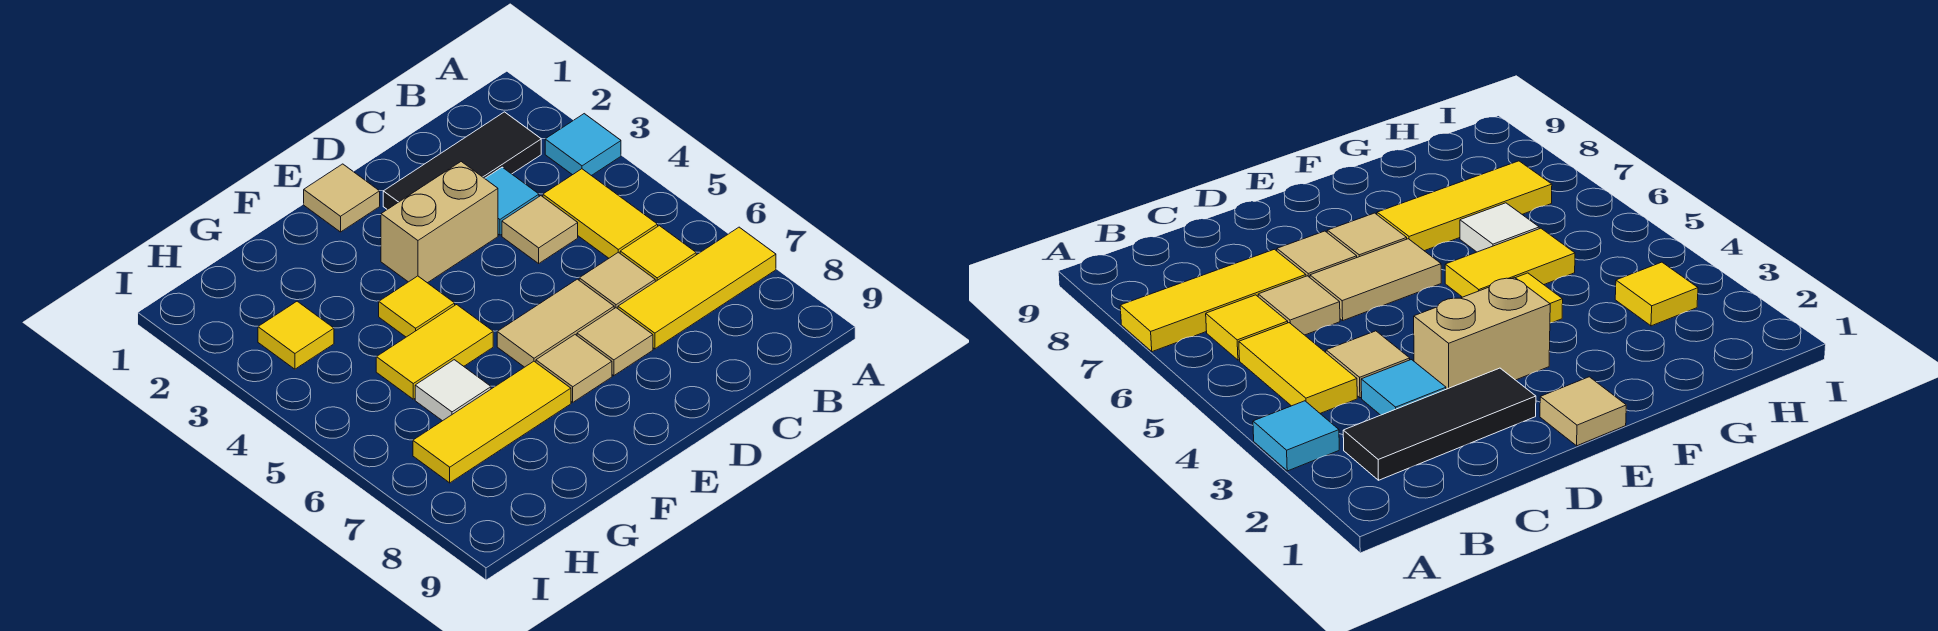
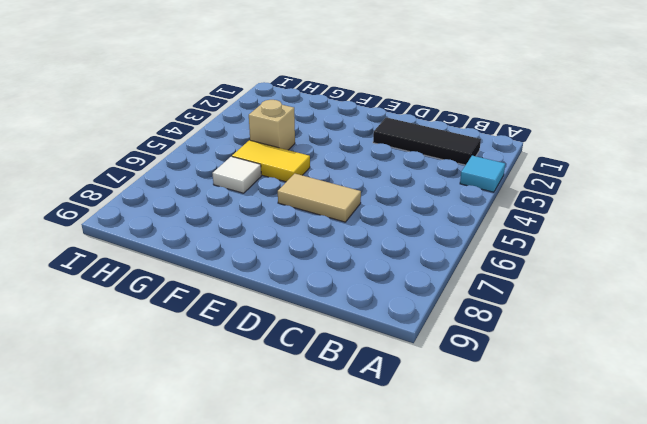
tan 1x1 brick [249,100,295,150] -> none
none -> yellow 1x3 tile [618,227,776,349]
none -> yellow 1x2 tile [543,169,658,258]
none -> yellow 1x1 tile [620,226,696,282]

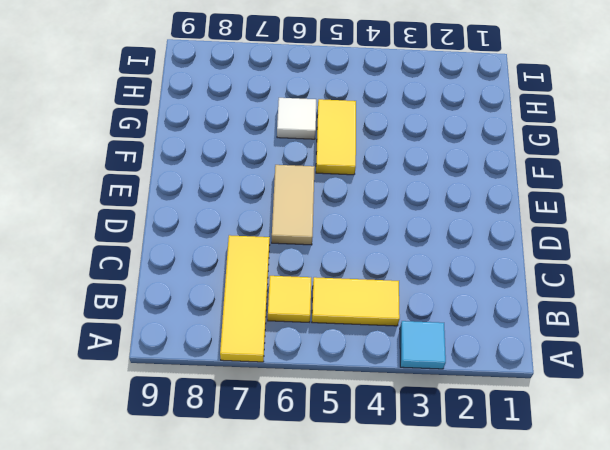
none -> black 1x3 tile [383,112,541,209]
none -> cyan 1x1 tile [485,167,539,235]
none -> tan 1x1 tile [502,196,578,263]

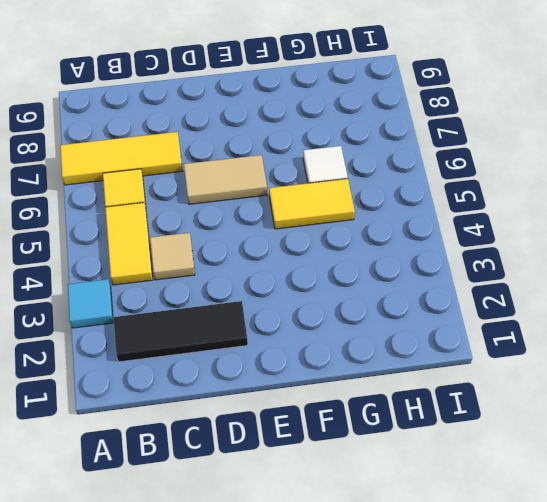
none -> cyan 1x1 tile [485,167,539,235]
none -> tan 1x1 tile [579,252,655,309]
none -> tan 1x2 brick [381,162,498,283]

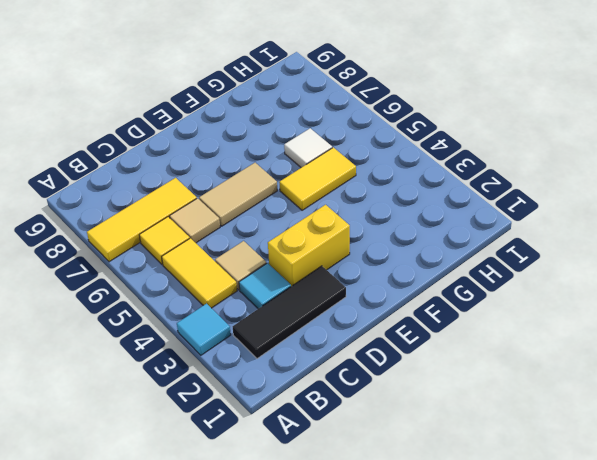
yellow 1x2 brick [268,205,350,286] -> tan 1x2 brick [381,162,498,283]
none -> tan 1x1 tile [577,308,653,376]
none -> tan 1x1 tile [304,164,380,232]
none -> tan 1x1 tile [536,335,612,402]

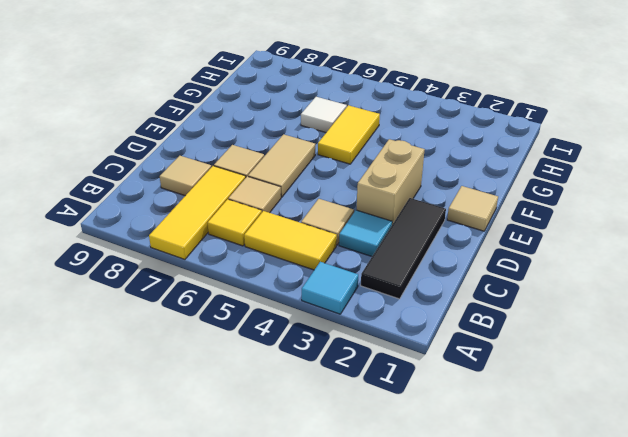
tan 1x1 tile [160,156,211,196] -> tan 1x1 tile moved to [536,335,612,402]
none -> yellow 1x1 tile [379,276,455,337]
none -> yellow 1x3 tile [413,361,571,483]
none -> yellow 1x1 tile [258,301,334,369]

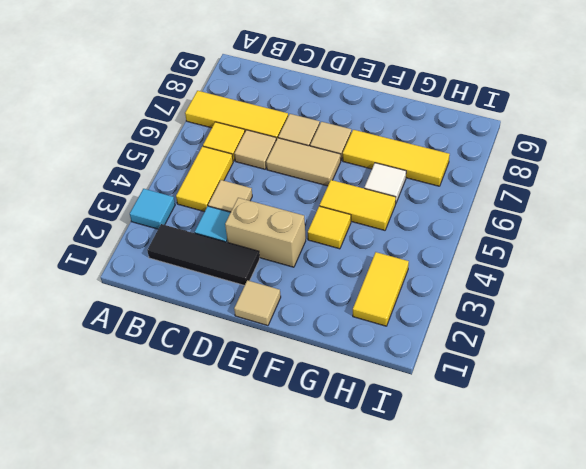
yellow 1x2 tile [353,252,409,326] -> yellow 1x1 tile [258,301,334,369]

